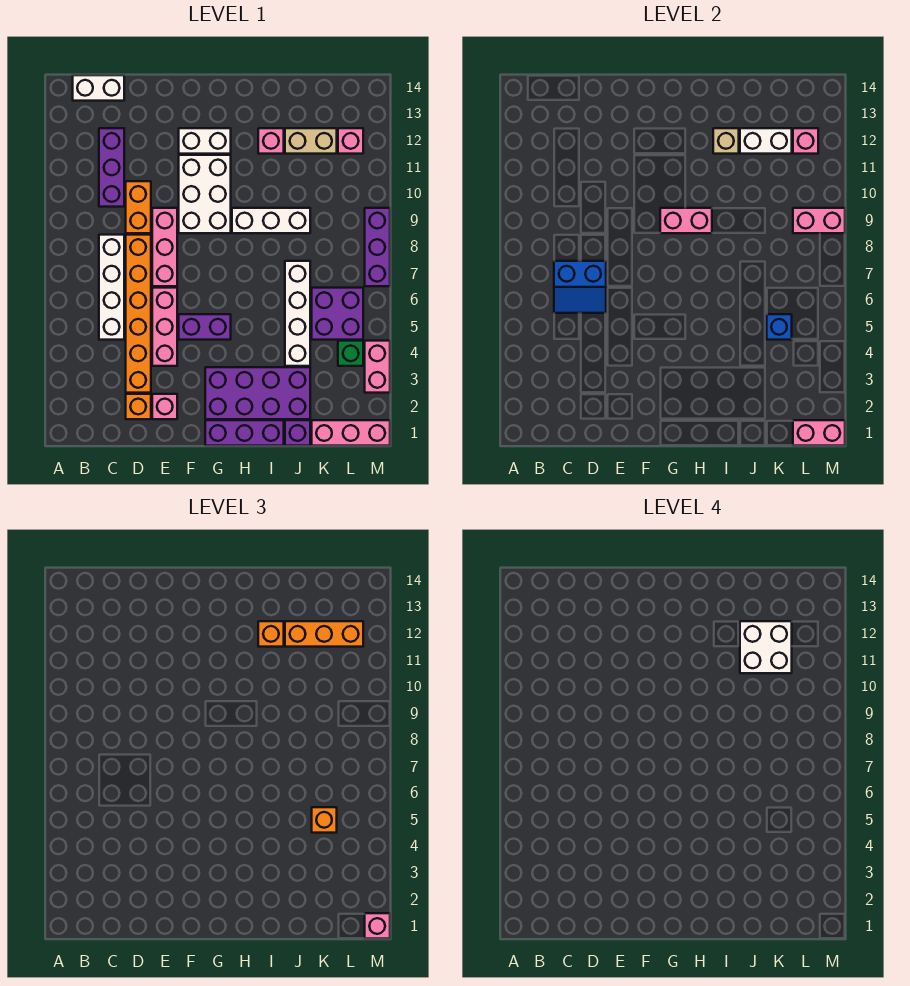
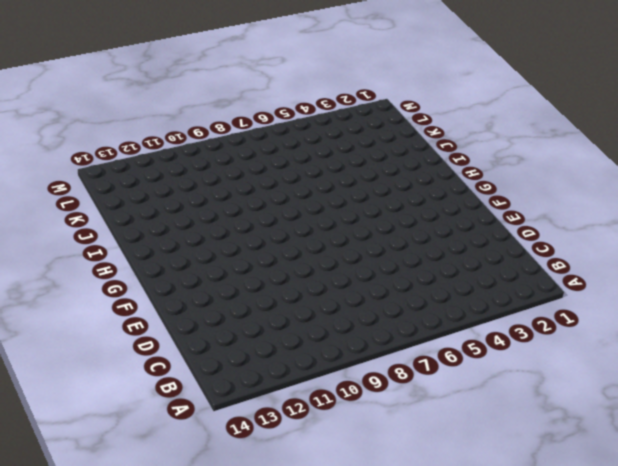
none -> white 1x2 brick [73,75,124,101]
none -> white 1x4 brick [99,235,124,340]
none -> purple 1x3 brick [99,128,124,207]
none -> orange 1x1 brick [126,394,151,419]

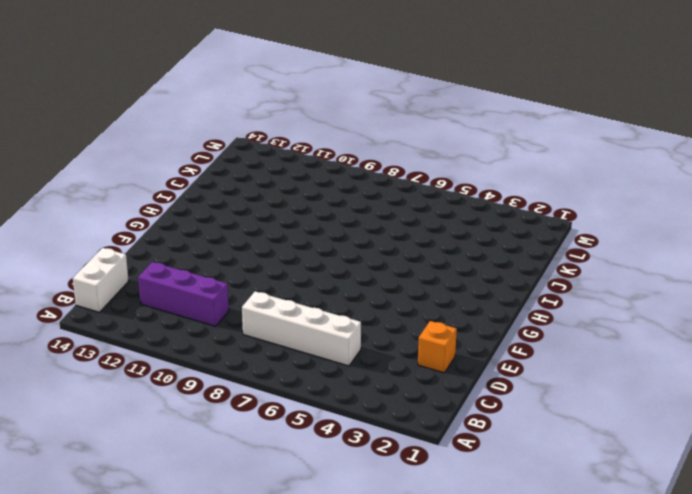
none -> orange 1x6 brick [126,235,151,393]
none -> orange 1x2 brick [126,181,151,233]
none -> pink 1x1 brick [152,394,177,419]
none -> pink 1x3 brick [152,288,177,366]

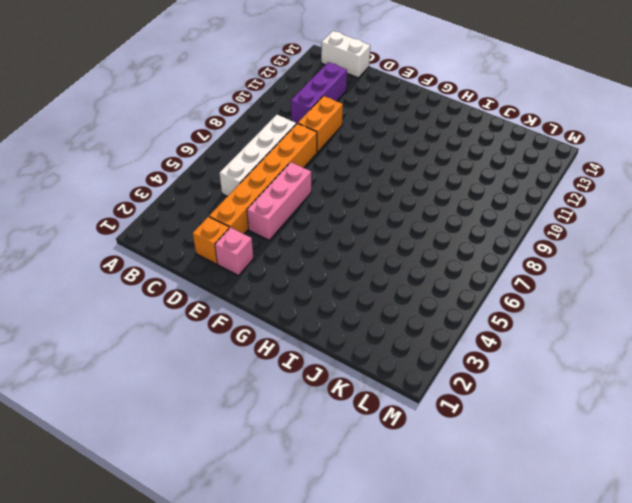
none -> pink 1x3 brick [152,208,177,286]
none -> purple 1x2 brick [179,314,231,340]
none -> white 2x3 brick [179,155,231,233]
none -> white 1x2 brick [179,128,231,154]

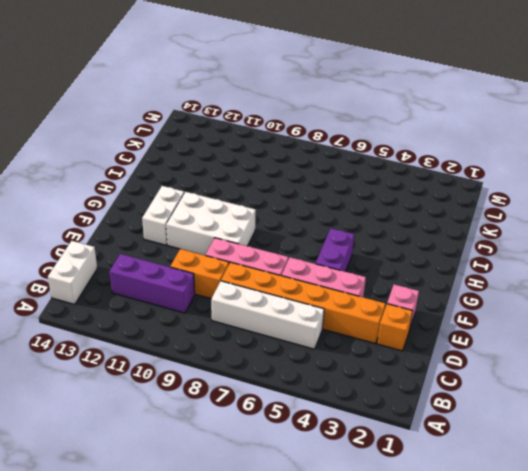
none -> purple 1x3 brick [205,420,284,446]
none -> purple 2x4 brick [205,367,310,419]
none -> white 1x3 brick [232,208,310,233]
none -> pink 1x1 brick [258,128,284,154]

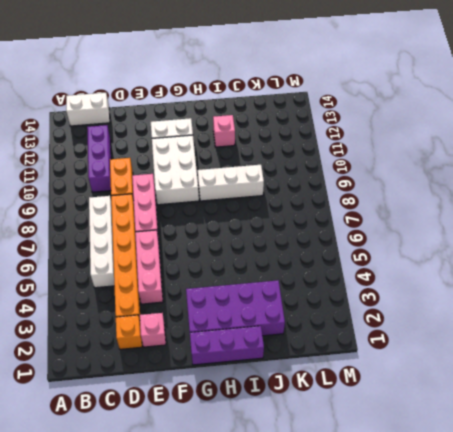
none -> purple 1x2 brick [179,314,231,340]
none -> purple 1x1 brick [285,420,310,446]
none -> white 1x4 brick [285,261,310,366]
none -> tan 1x2 brick [285,128,337,154]

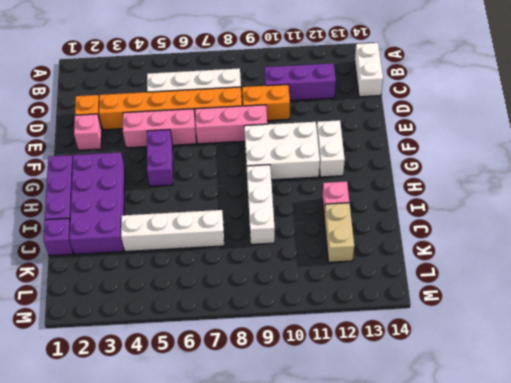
none -> pink 1x3 brick [312,420,390,446]
none -> purple 2x2 brick [312,288,363,340]
none -> green 1x1 brick [338,341,363,366]
none -> pink 1x1 brick [338,128,363,154]

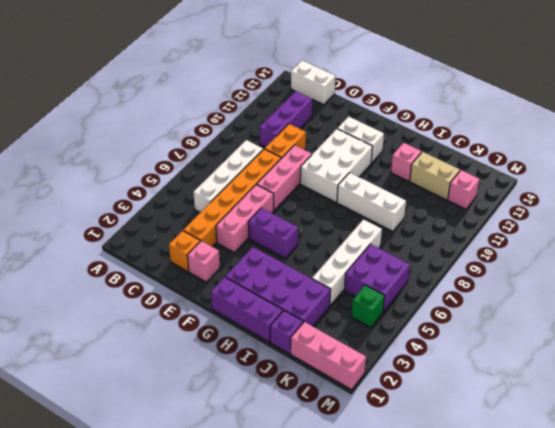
none -> pink 1x2 brick [365,341,390,393]
none -> purple 1x3 brick [365,208,390,286]
none -> blue 2x2 slope [554,261,606,313]
none -> pink 1x2 brick [660,208,712,233]

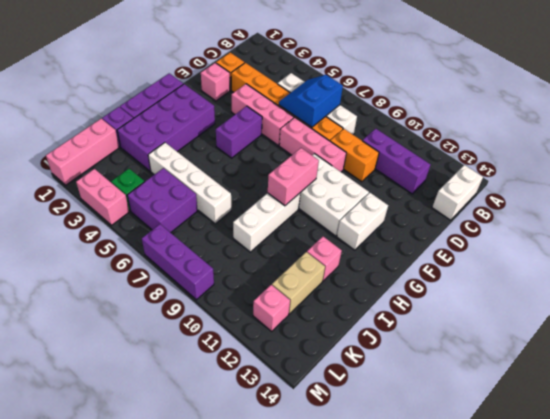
none -> tan 1x1 brick [713,128,739,154]
none -> white 1x2 brick [740,128,792,154]
none -> blue 1x1 brick [767,314,792,340]
none -> pink 1x2 brick [793,420,845,446]

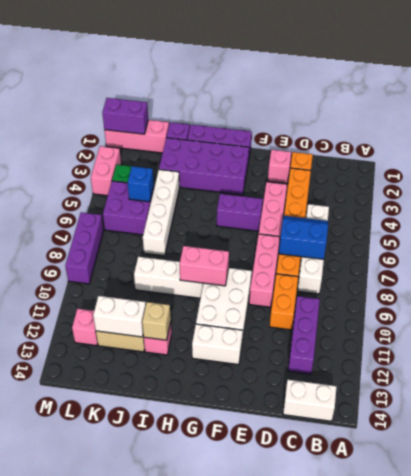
purple 1x2 brick [102,98,148,134] -> pink 1x2 brick [793,420,845,446]
none -> pink 1x2 brick [793,208,845,233]
none -> pink 1x1 brick [793,128,818,154]
none -> orange 1x1 brick [258,621,284,647]
none -> orange 1x3 brick [285,621,363,647]

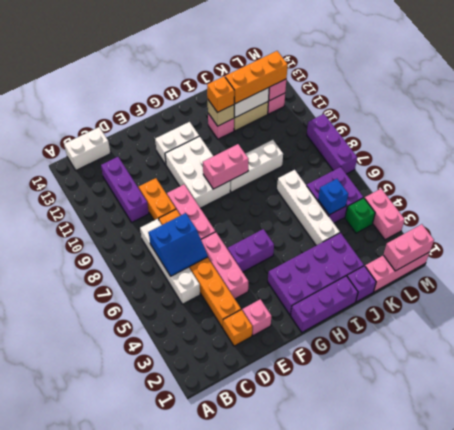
none -> pink 1x2 brick [793,208,845,233]
none -> orange 1x1 brick [312,807,337,833]
none -> pink 1x1 brick [365,913,390,939]
none -> white 2x2 brick [740,621,792,673]

